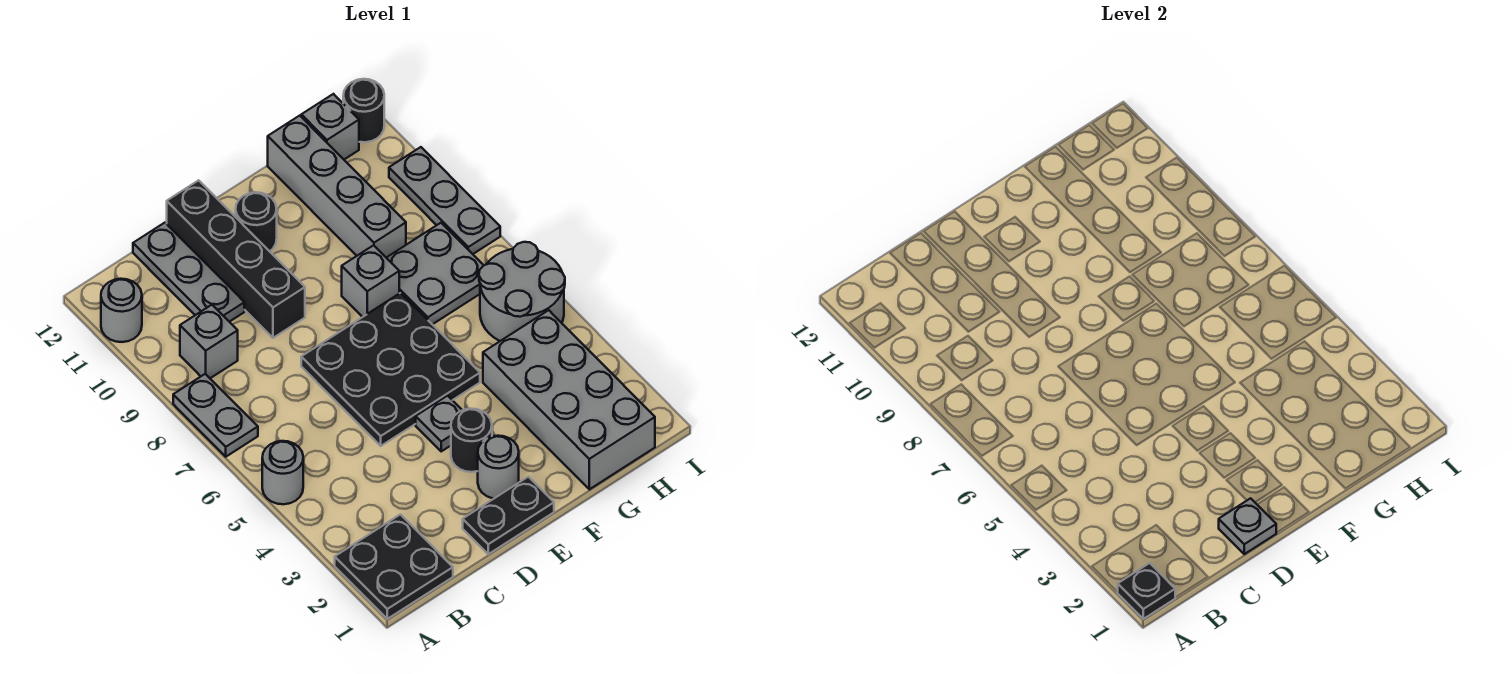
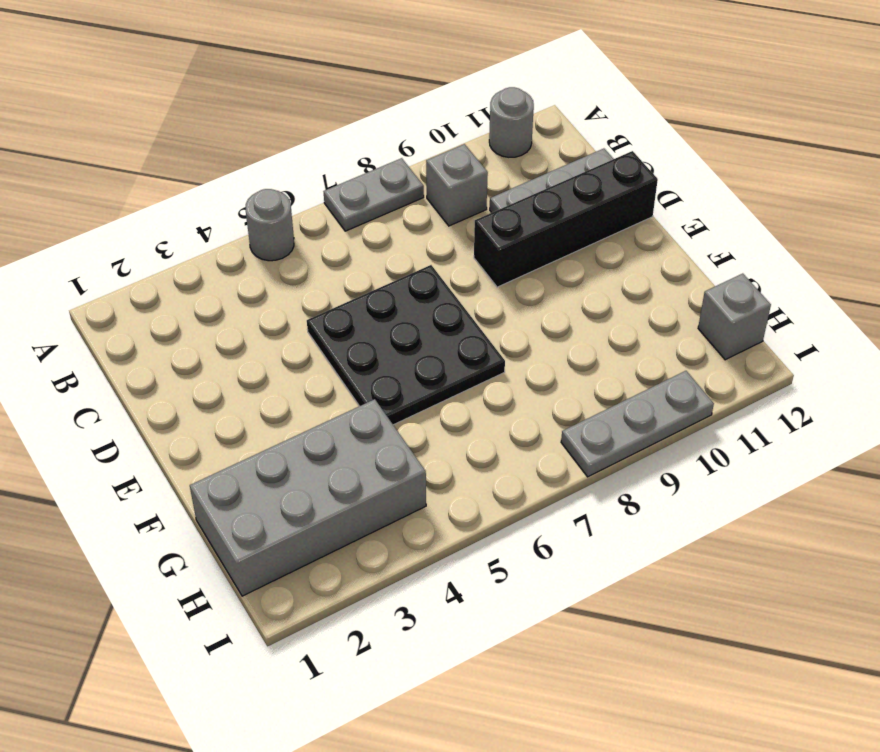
none -> black 2x2 plate [335,515,453,619]
none -> black 1x2 plate [463,477,554,554]
none -> grey 1x1 round brick [478,436,519,499]

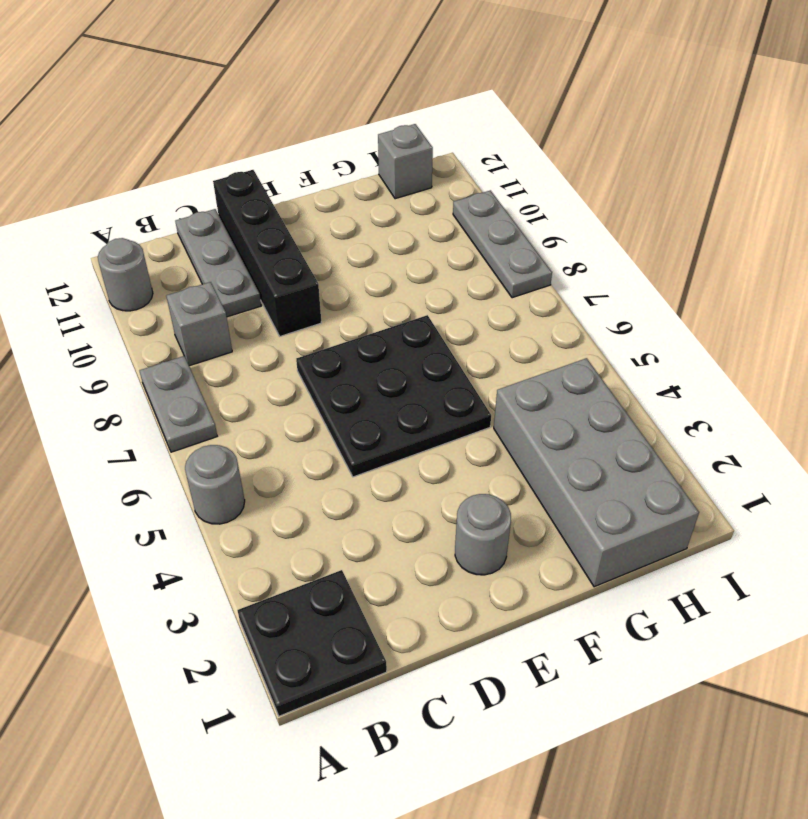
none -> black 1x2 plate [463,477,554,554]
none -> black 1x1 round brick [451,409,492,472]
none -> grey 1x1 plate [416,396,462,451]

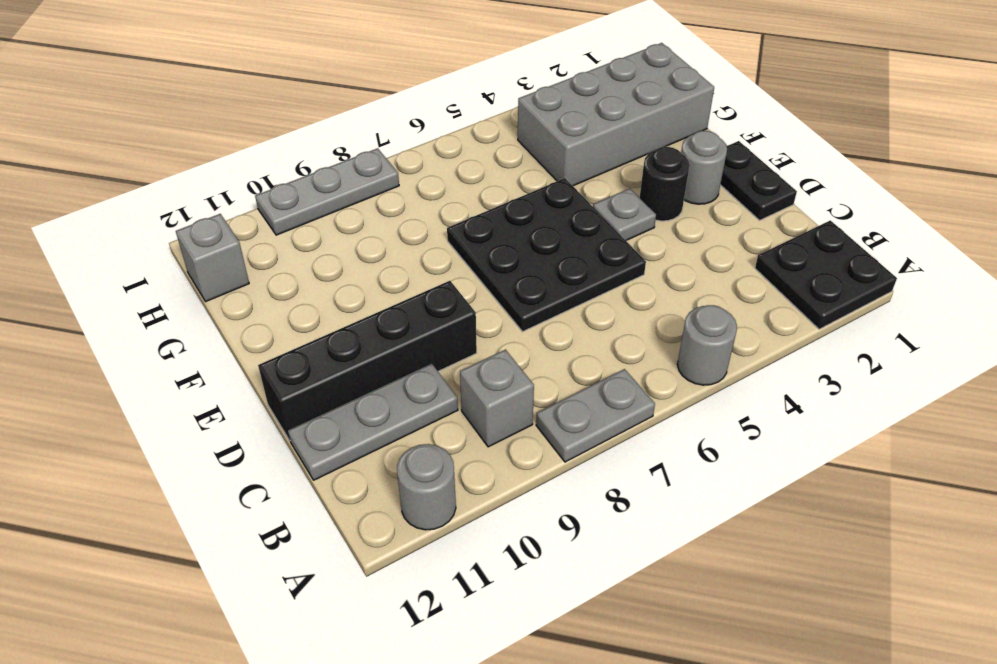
none -> black 1x1 round brick [236,192,277,251]
none -> grey 1x1 brick [342,245,399,317]
none -> grey 2x2 plate [387,223,484,324]

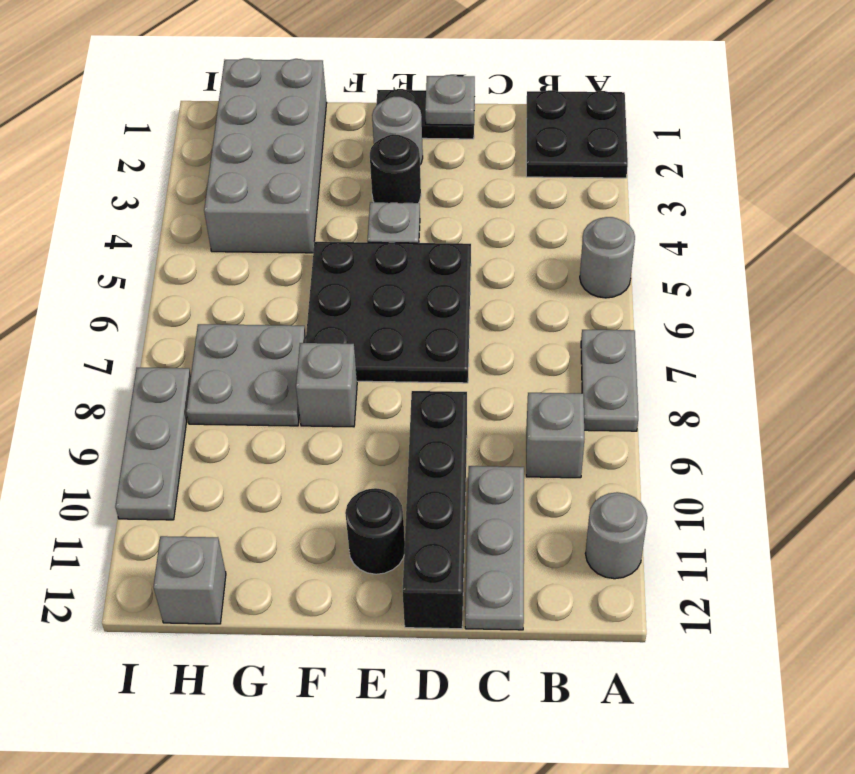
none -> grey 1x4 brick [268,116,406,258]
none -> grey 2x2 round brick [479,242,565,341]
none -> black 1x1 round brick [343,79,384,142]

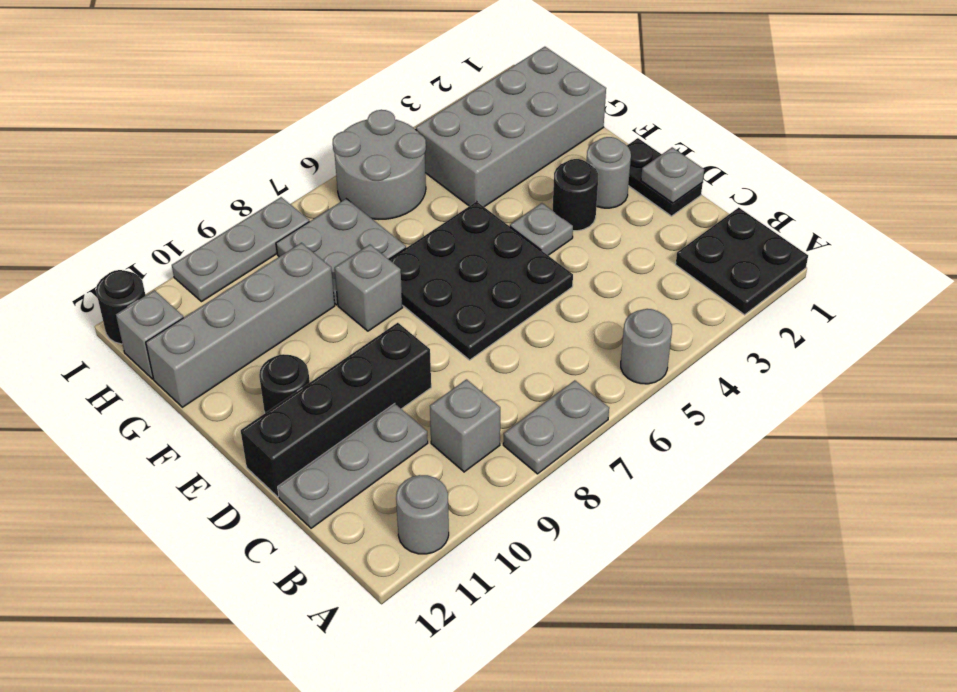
none -> black 1x1 plate [1118,563,1175,619]

